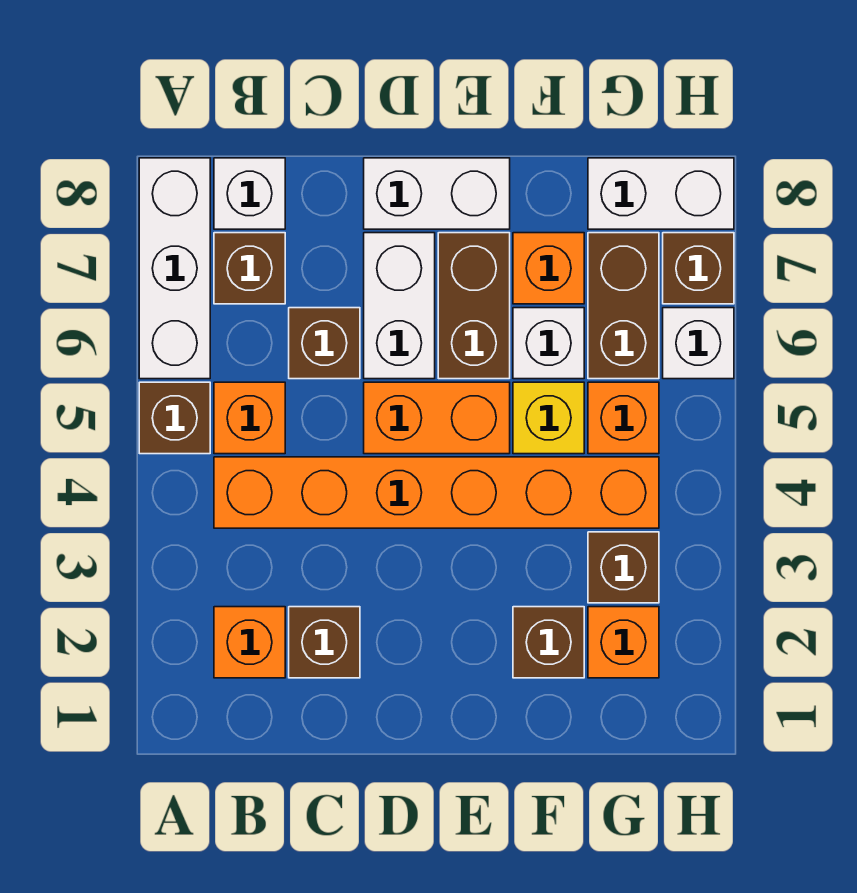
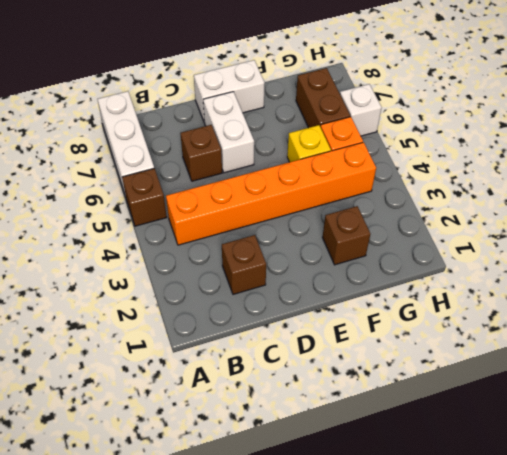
none -> orange 1x1 brick [214,607,285,678]
none -> orange 1x1 brick [214,382,285,454]
none -> brown 1x1 brick [214,233,285,304]

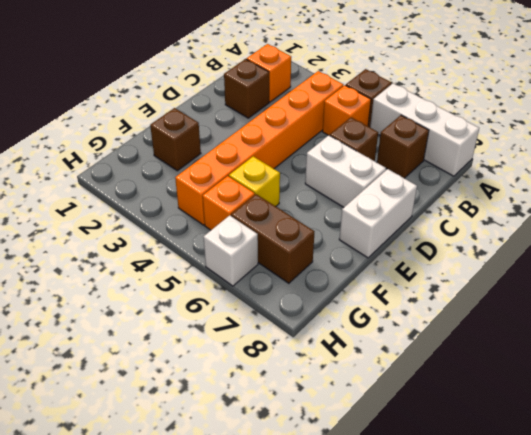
none -> white 1x1 brick [214,158,285,229]
none -> orange 1x2 brick [364,382,510,454]
none -> brown 1x2 brick [438,233,510,379]

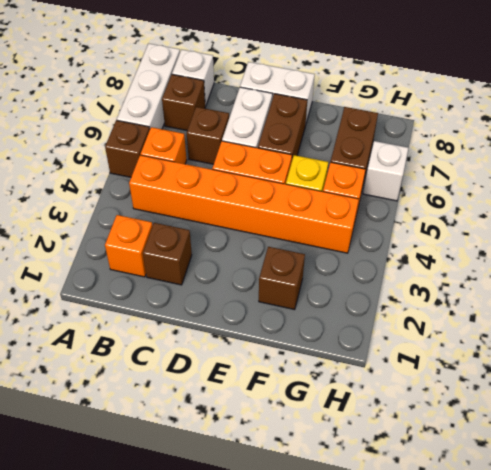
none -> white 1x1 brick [513,308,584,379]
none -> orange 1x1 brick [513,233,584,304]
none -> orange 1x1 brick [588,607,659,678]

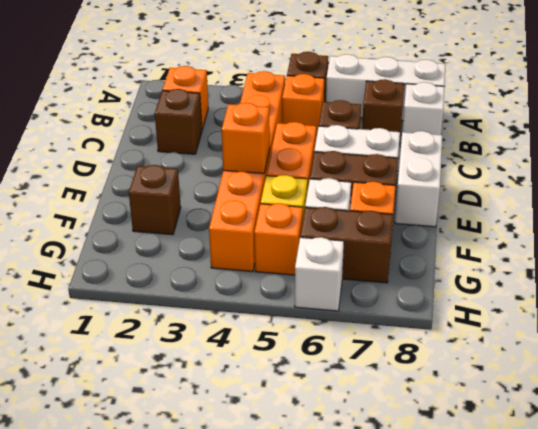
orange 1x1 brick [222,103,270,174] -> orange 1x1 brick moved to [588,607,659,678]
none -> brown 1x1 brick [588,532,659,603]
none -> white 1x2 brick [588,158,734,229]
none -> brown 1x1 brick [663,233,734,304]

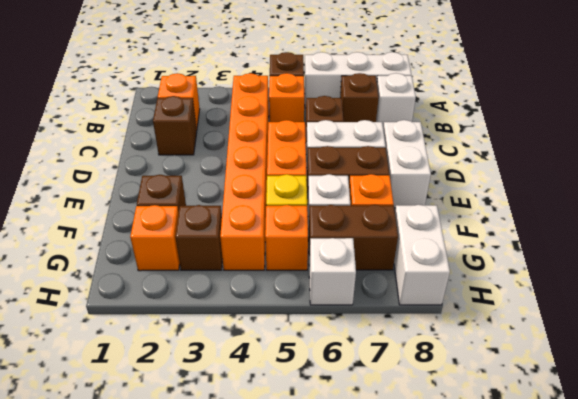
none -> brown 1x1 brick [663,233,734,304]

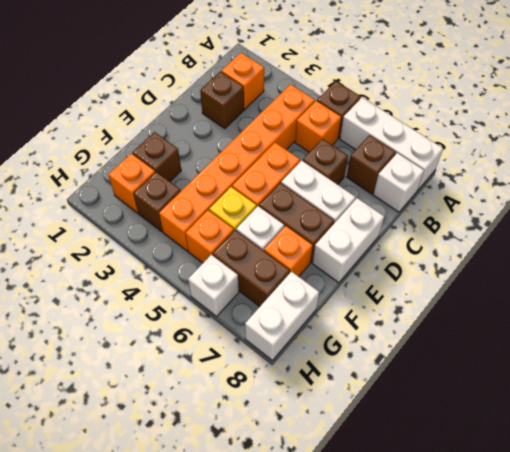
none -> brown 1x1 brick [663,233,734,304]

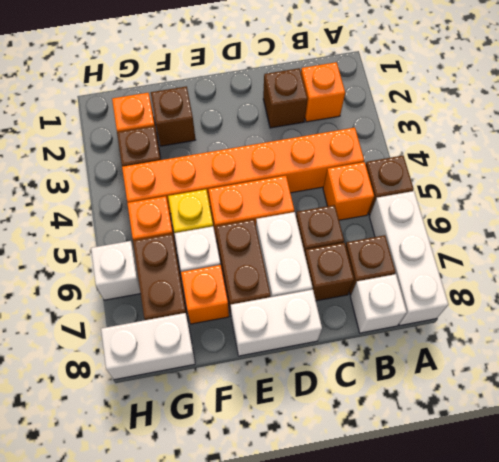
brown 1x1 brick [305,243,354,301] -> brown 1x1 brick moved to [663,233,734,304]

